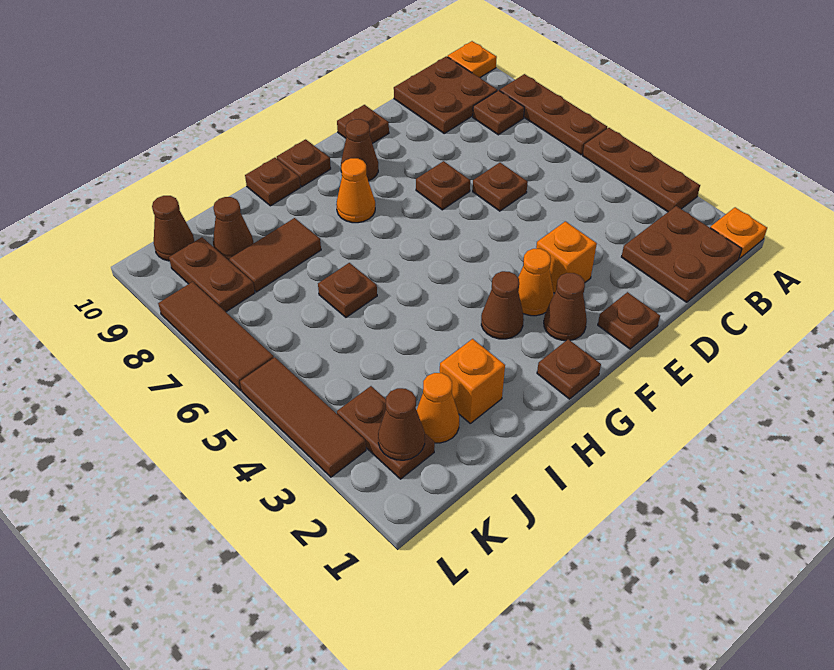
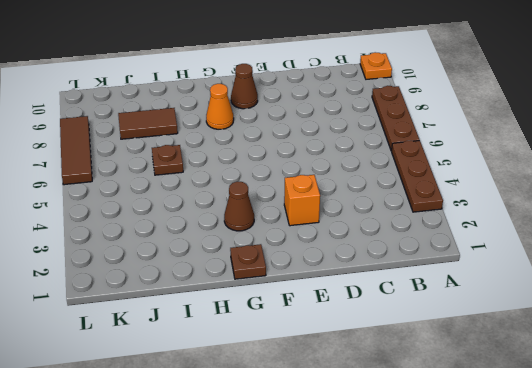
none -> orange 1x1 plate [710,207,767,259]
none -> brown 2x2 plate [622,206,742,302]
none -> brown 1x1 plate [473,90,525,135]
none -> brown 2x2 plate [394,56,497,133]

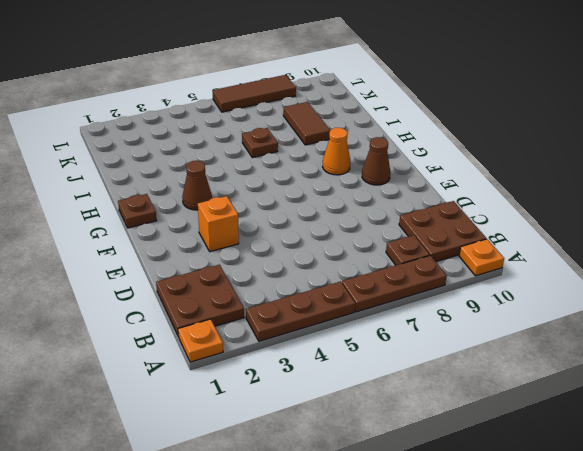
none -> brown 1x1 plate [473,163,528,211]
none -> brown 1x1 plate [598,292,660,349]
none -> brown 1x1 plate [416,161,470,210]
none -> brown 1x1 plate [337,105,389,144]

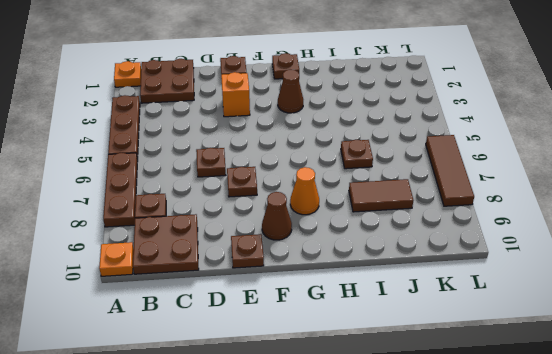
none -> brown 1x1 cone [544,273,587,341]
none -> orange 1x1 cone [518,249,554,316]
none -> brown 1x1 plate [277,139,331,187]
none -> brown 1x1 plate [245,158,300,206]

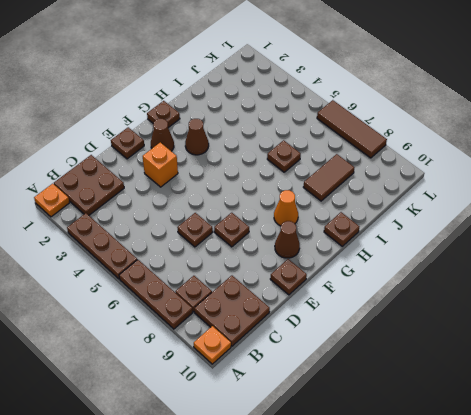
none -> orange 1x1 cone [518,249,554,316]
none -> brown 1x1 plate [277,139,331,187]
none -> orange 1x1 brick [440,339,505,423]
none -> orange 1x1 cone [417,373,459,443]

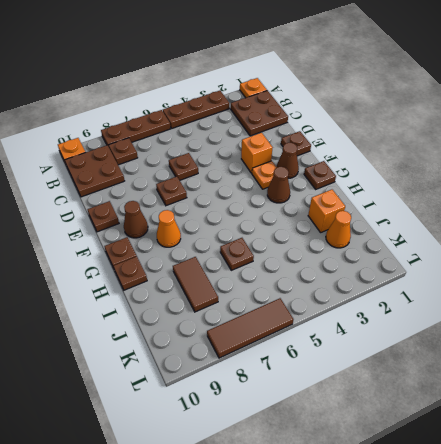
orange 1x1 plate [252,161,277,189] -> orange 1x1 cone [518,249,554,316]
none -> brown 1x1 cone [213,197,254,261]
none -> brown 1x2 plate [337,386,435,479]
none -> brown 1x2 plate [169,237,255,312]
none -> brown 1x1 cone [152,196,194,261]

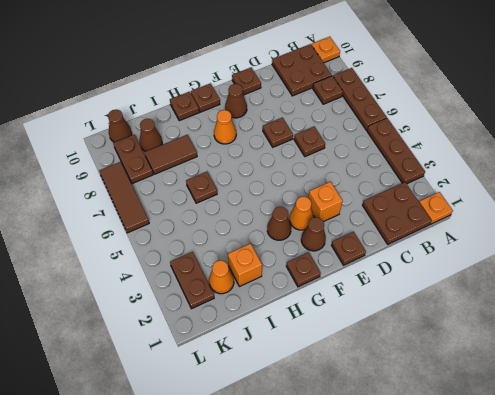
none -> brown 1x3 tile [240,357,366,477]
none -> brown 1x1 cone [378,388,425,460]

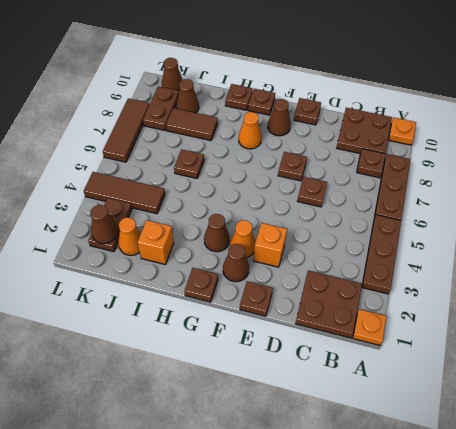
brown 1x3 tile [84,172,165,214] -> brown 1x3 tile turned to [240,357,366,477]

